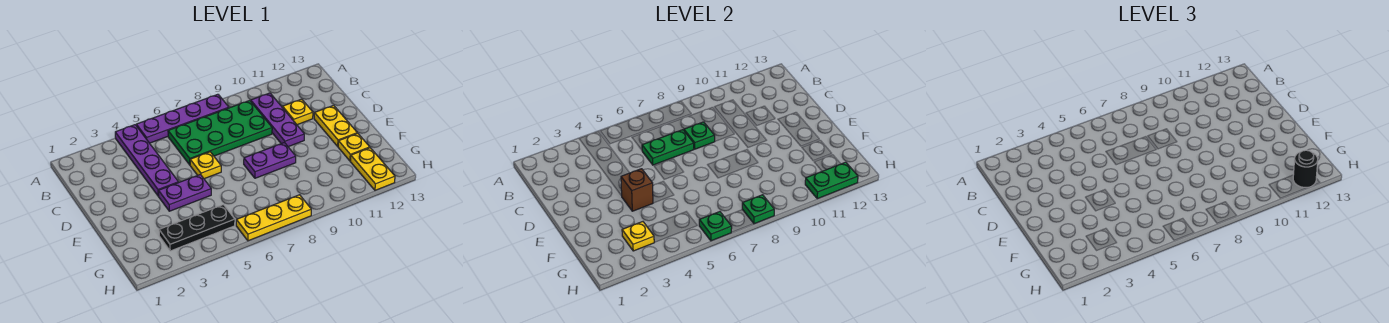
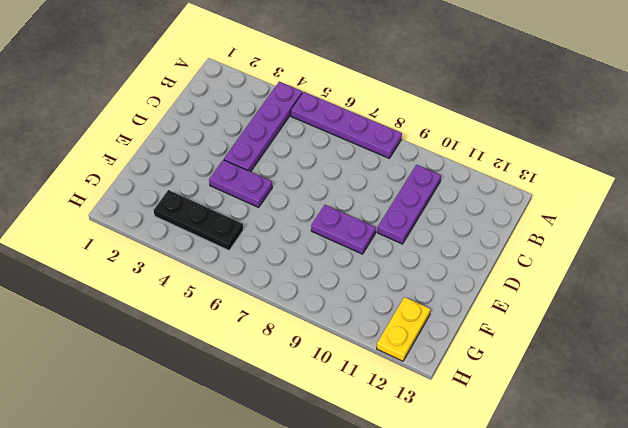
none -> green 2x4 plate [168,100,272,165]
none -> yellow 1x1 plate [283,99,313,125]
none -> yellow 1x1 plate [190,152,221,179]

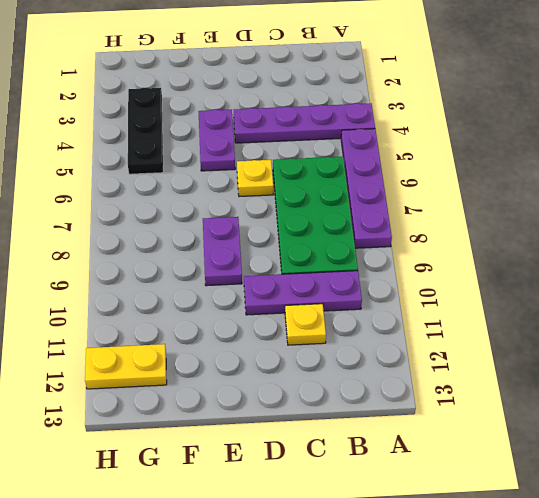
none -> yellow 1x2 plate [314,105,357,146]
none -> yellow 1x1 plate [338,133,370,161]
none -> yellow 1x3 plate [236,195,311,241]

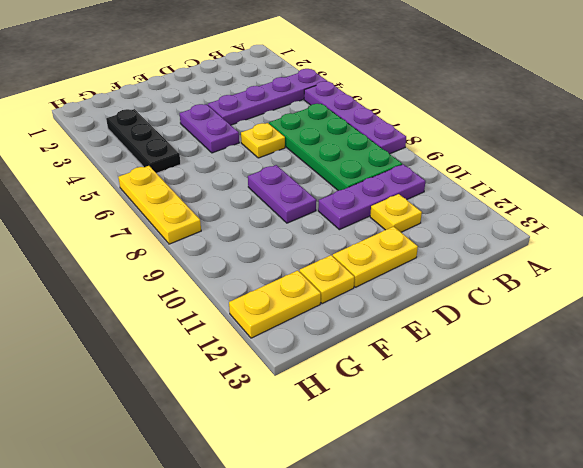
none -> green 1x2 plate [642,130,694,165]
none -> green 1x1 plate [684,122,715,149]
none -> brown 1x1 brick [621,169,653,211]

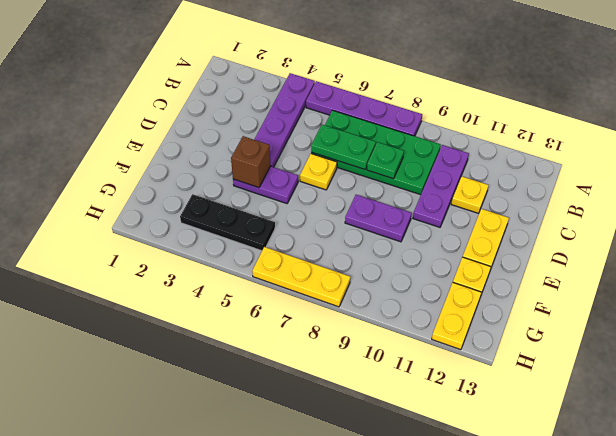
none -> yellow 1x1 plate [622,222,654,251]
none -> green 1x1 plate [699,212,732,241]
none -> green 1x1 plate [742,195,774,224]

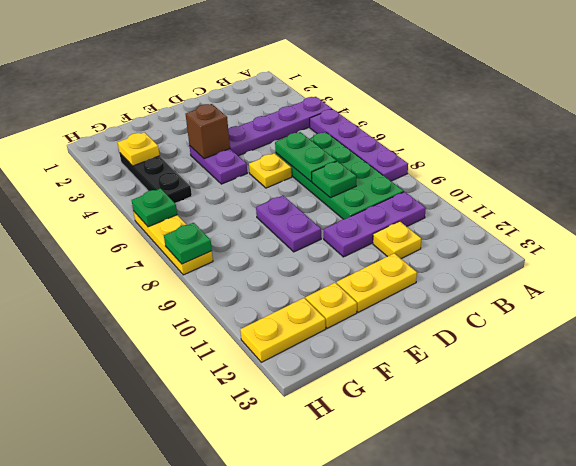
none -> green 1x2 plate [805,162,858,199]
none -> black 1x1 round brick [1293,150,1318,188]

